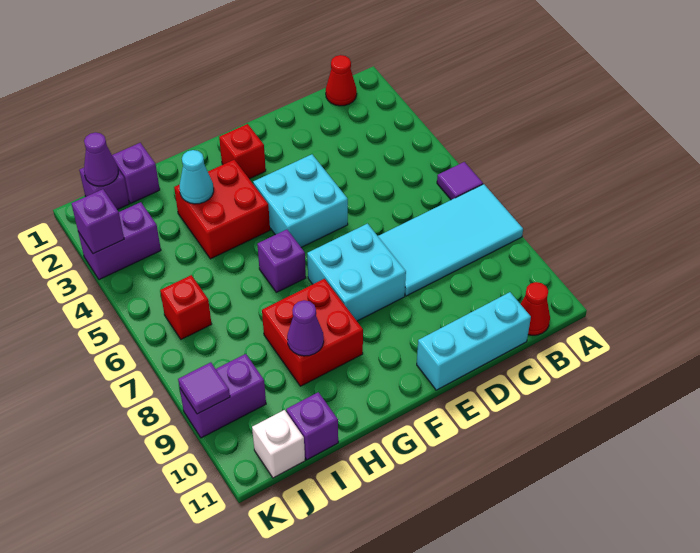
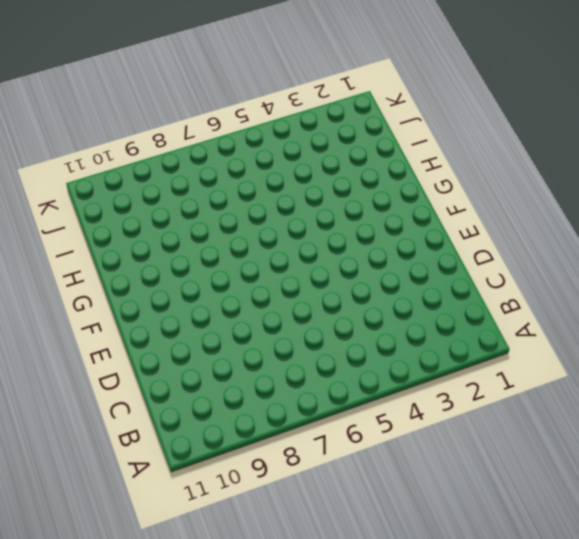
none -> purple 1x1 tile [437,162,483,200]
none -> cyan 2x4 tile [378,184,523,296]
none -> red 1x1 cone [326,55,357,106]

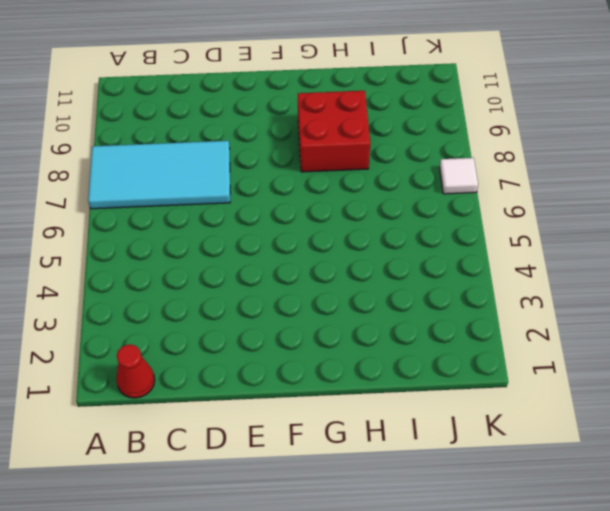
white 1x1 tile [439,158,478,194] -> none
none -> purple 1x1 tile [437,162,483,200]
none -> red 1x1 cone [521,282,550,335]
none -> cyan 1x3 brick [417,292,531,390]

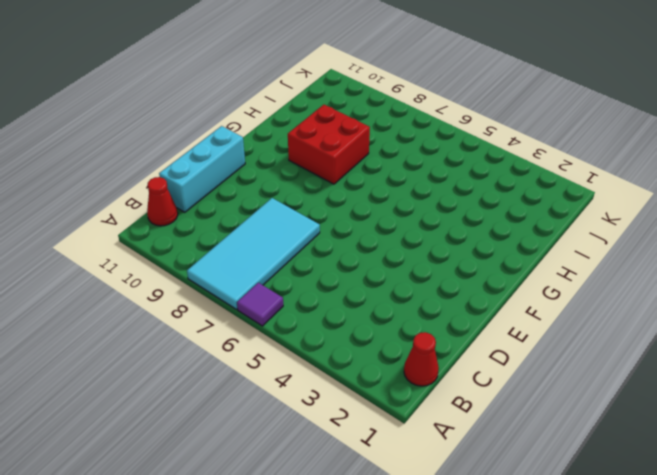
none -> cyan 2x2 brick [253,154,348,247]
none -> cyan 2x2 brick [307,224,406,321]
none -> red 1x1 brick [219,124,266,179]

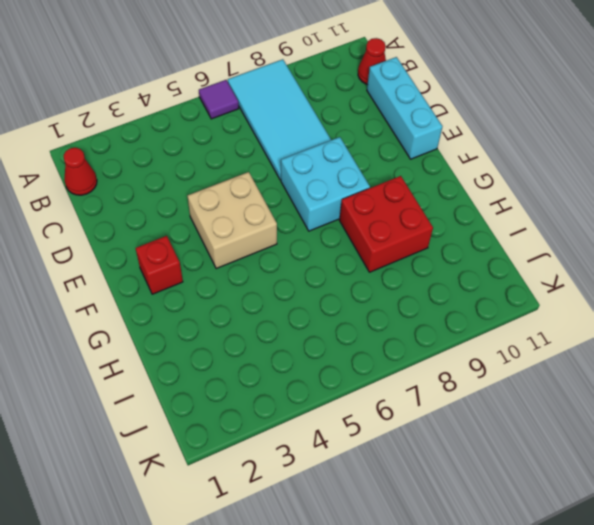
tan 2x2 brick [188,172,277,269] -> cyan 2x2 brick [253,154,348,247]
none -> red 2x2 brick [174,160,270,259]
none -> purple 1x1 brick [257,230,306,292]
none -> purple 1x1 brick [112,143,160,203]

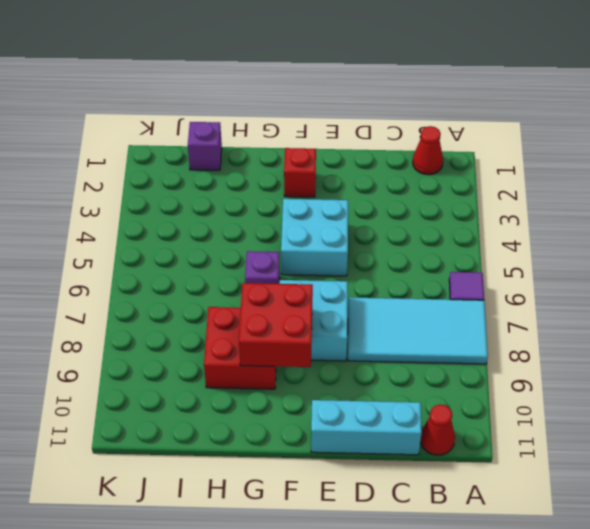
red 2x2 brick [239,283,313,367] -> red 2x2 brick moved to [174,160,270,259]
none -> purple 1x1 brick [286,392,338,460]
none -> purple 1x1 brick [79,168,129,210]
none -> purple 1x2 brick [78,202,161,280]

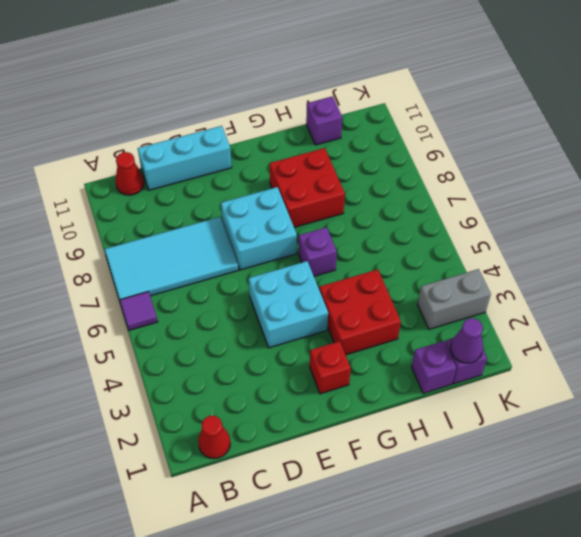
grey 1x2 brick [417,269,491,329] -> purple 1x2 brick [78,202,161,280]
none -> red 1x1 brick [160,275,212,339]
none -> purple 1x2 brick [180,354,266,438]
none -> white 1x1 brick [252,410,305,478]

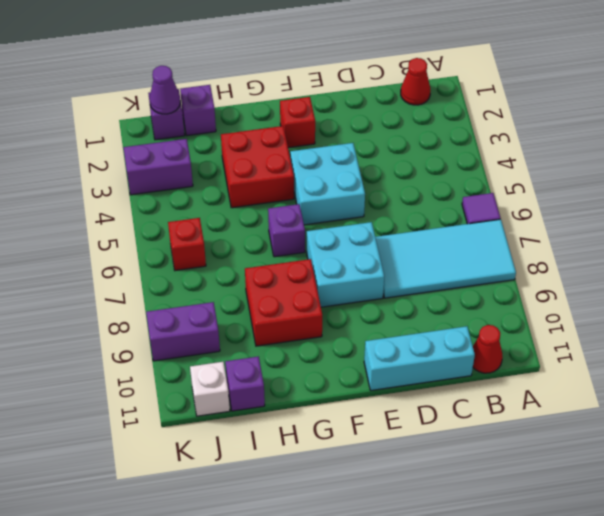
none -> cyan 1x1 cone [180,150,214,204]
none -> purple 1x1 cone [287,300,324,356]
none -> purple 1x1 brick [71,189,124,254]

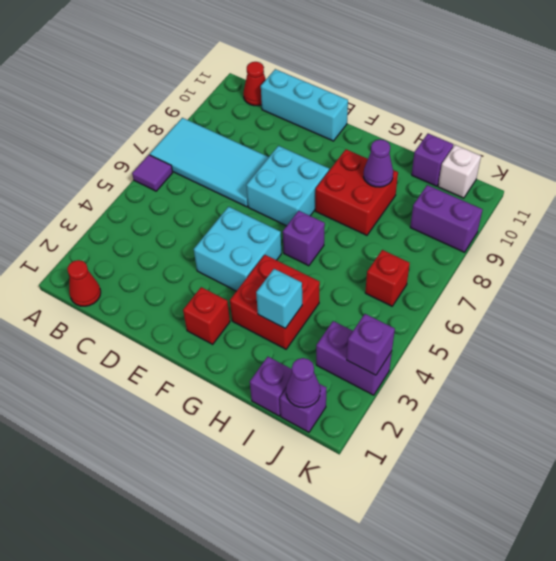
cyan 1x1 brick [256,269,302,328] -> cyan 1x1 cone [180,150,214,204]
none -> purple 1x1 tile [178,362,230,414]

